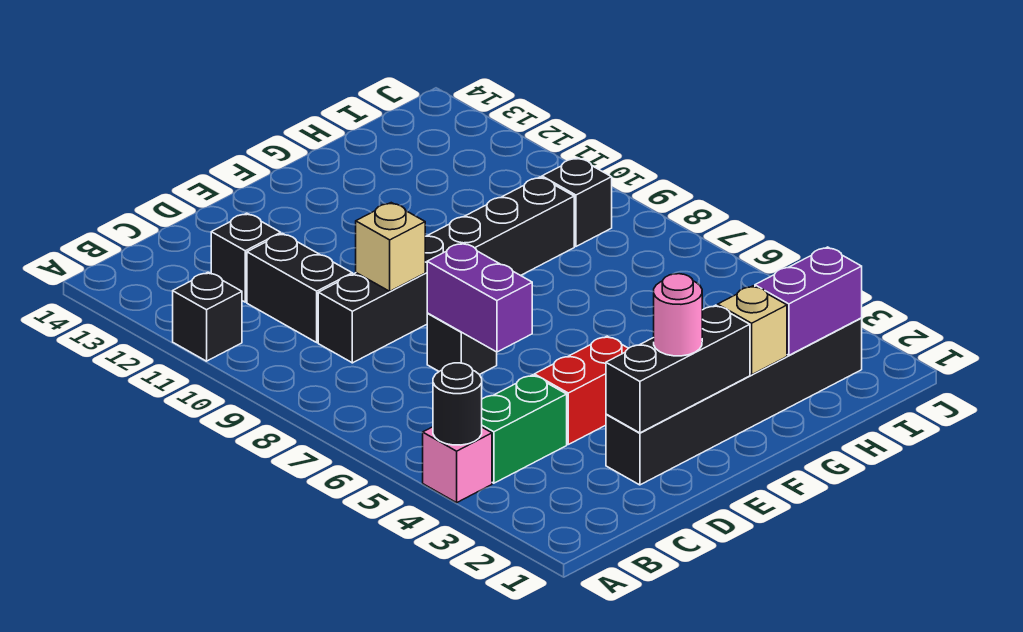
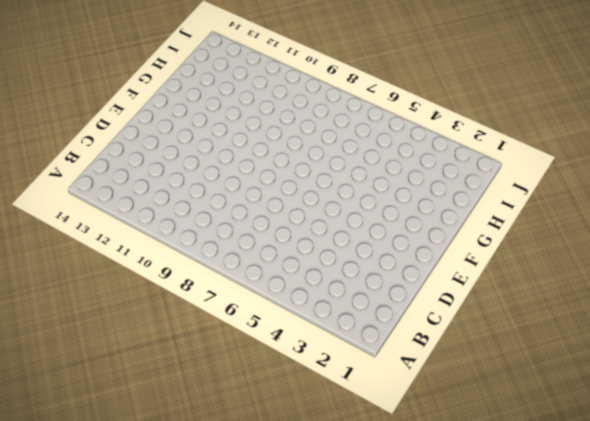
none -> pink 1x1 brick [423,427,492,503]
none -> black 1x1 brick [173,272,242,361]
none -> green 1x2 brick [482,375,567,483]

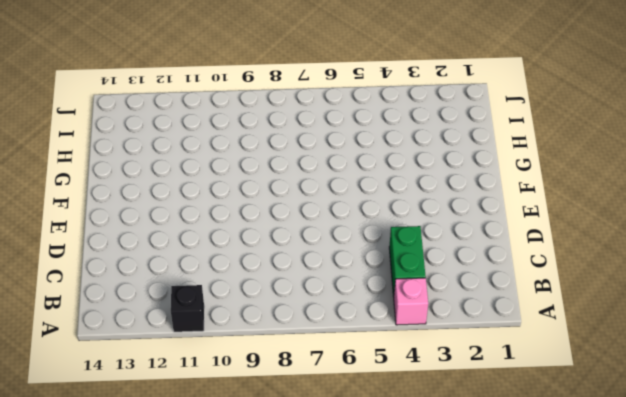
none -> black 1x6 brick [318,177,574,363]
none -> black 1x2 brick [247,234,352,342]
none -> black 1x1 brick [211,213,281,302]

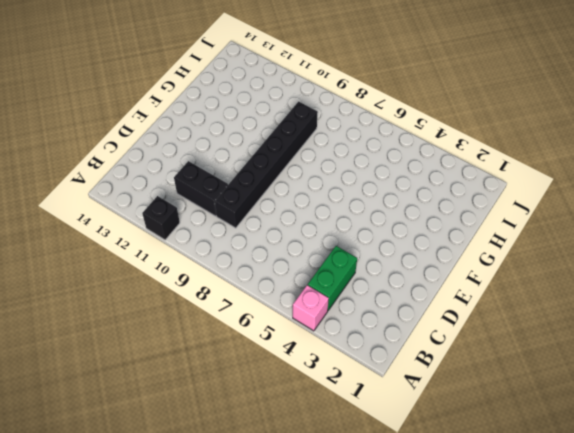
none -> black 1x1 brick [211,213,281,302]
none -> black 1x6 brick [606,318,862,485]
none -> red 1x2 brick [534,336,628,444]

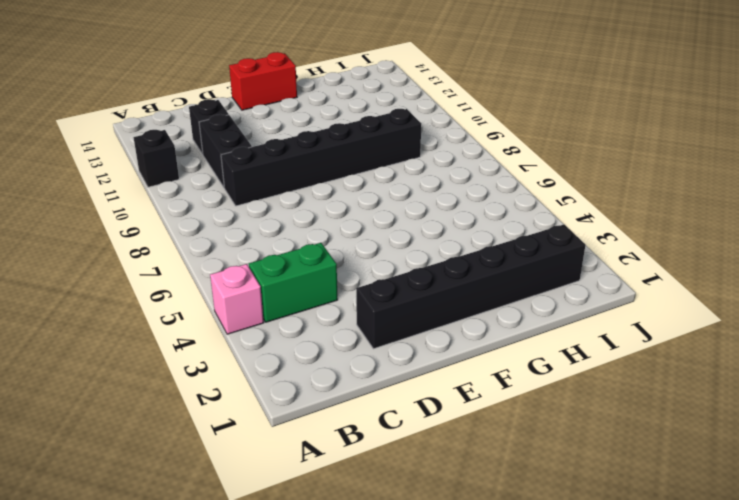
red 1x2 brick [229,52,297,110] -> red 1x2 brick moved to [534,336,628,444]
none -> black 1x1 brick [427,313,497,375]
none -> black 1x1 brick [542,158,612,246]
none -> black 1x1 round brick [433,363,482,445]

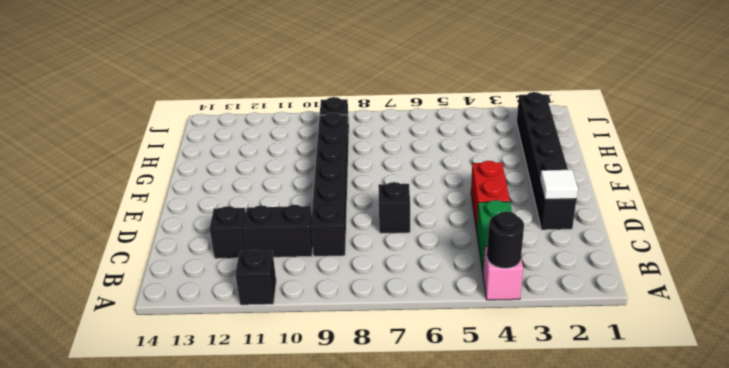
white 1x1 tile [540,170,578,199] -> black 1x3 brick [606,305,750,433]
none -> purple 1x2 brick [427,243,532,352]
none -> tan 1x1 brick [356,203,425,291]
none -> tan 1x1 brick [718,286,787,375]

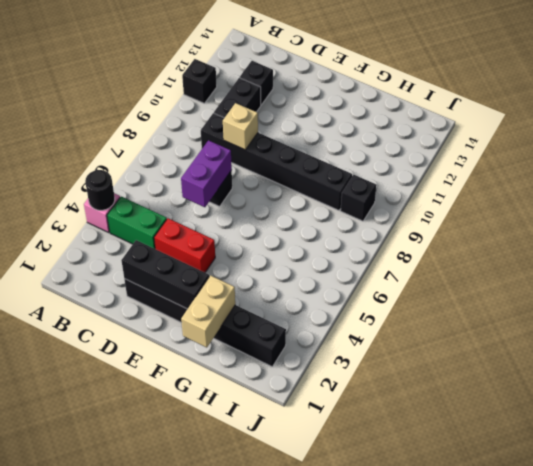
tan 1x2 brick [181,275,235,348] -> tan 1x1 brick [718,286,787,375]
none -> purple 1x2 brick [755,247,862,355]
none -> pink 1x1 round brick [654,274,702,356]

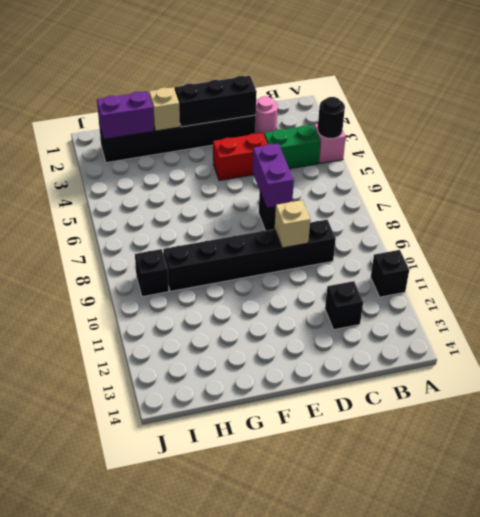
pink 1x1 round brick [255,96,278,134] -> pink 1x1 round brick moved to [654,274,702,356]
none -> black 1x2 brick [247,234,352,342]

